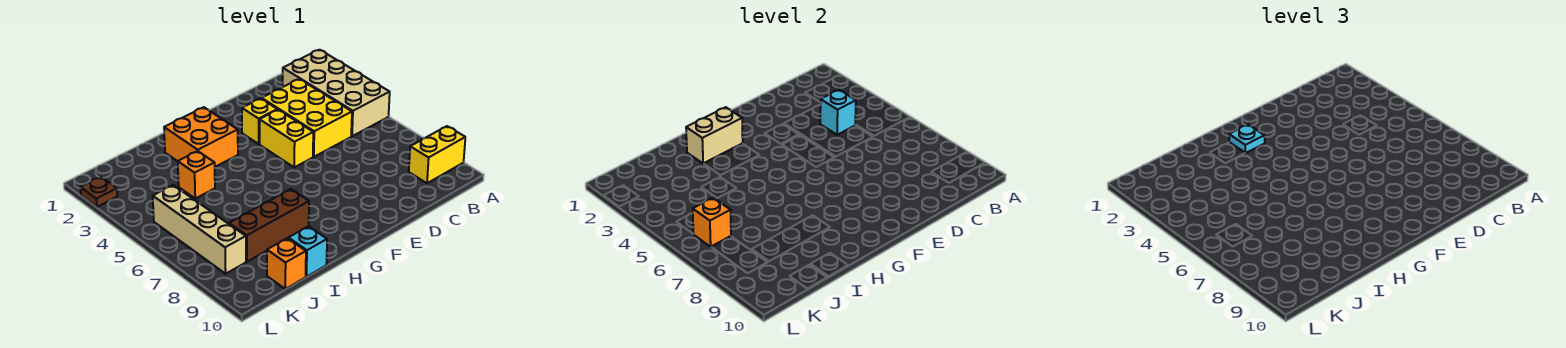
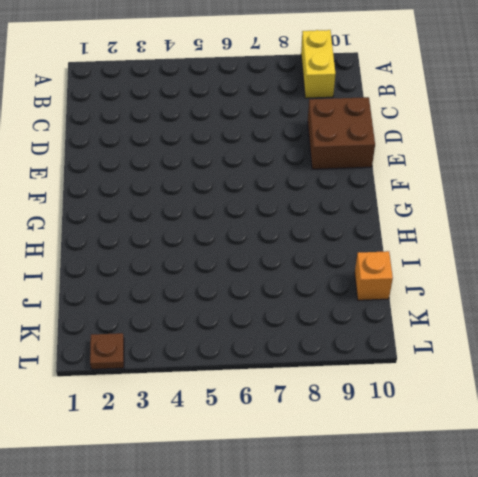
brown 2x2 brick [307,97,375,169] -> none
none -> tan 2x4 brick [283,50,390,136]
none -> yellow 2x3 brick [262,79,352,157]
none -> yellow 1x1 brick [242,98,277,144]

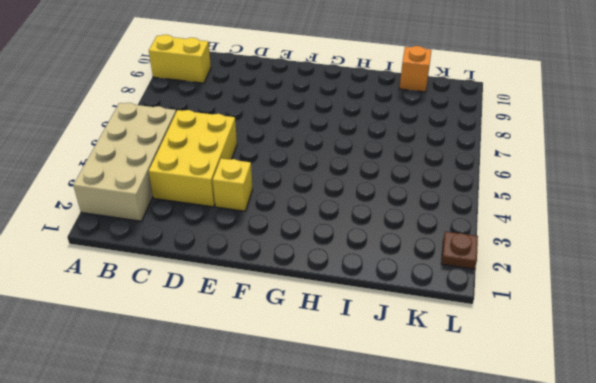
none -> yellow 1x2 brick [260,110,313,167]
none -> orange 2x2 brick [164,107,238,167]
none -> brown 1x3 brick [229,189,309,262]

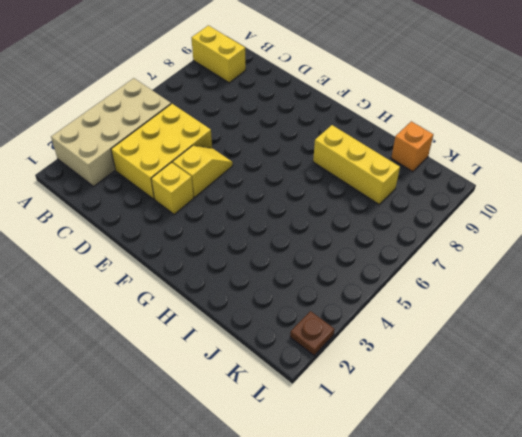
yellow 1x2 slope [173,146,233,197] -> yellow 1x2 brick [260,110,313,167]
yellow 1x3 brick [313,125,400,204] -> brown 1x3 brick [229,189,309,262]
none -> orange 2x2 brick [164,107,238,167]
none -> orange 1x1 brick [178,151,215,198]
none -> cyan 1x1 brick [288,226,327,277]

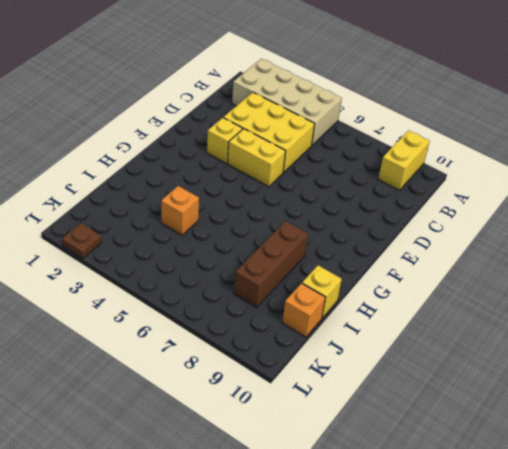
yellow 1x1 brick [302,265,342,318] -> cyan 1x1 brick [288,226,327,277]
none -> orange 2x2 brick [164,107,238,167]
none -> tan 1x4 brick [153,185,246,274]
none -> cyan 1x1 brick [820,90,856,135]

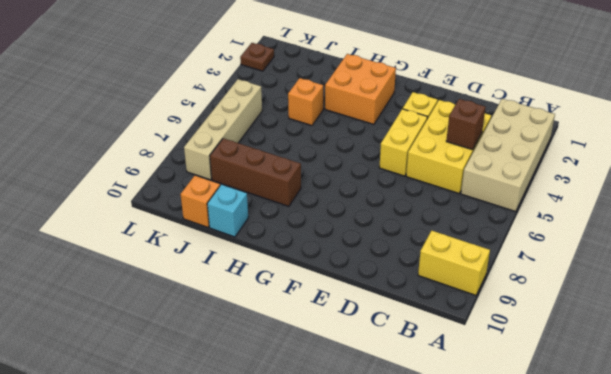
brown 1x1 brick [446,99,486,150] -> cyan 1x1 brick [820,90,856,135]
none -> tan 1x2 brick [686,107,743,164]
none -> orange 1x1 brick [693,198,731,247]
none -> cyan 1x1 plate [1229,125,1265,153]

